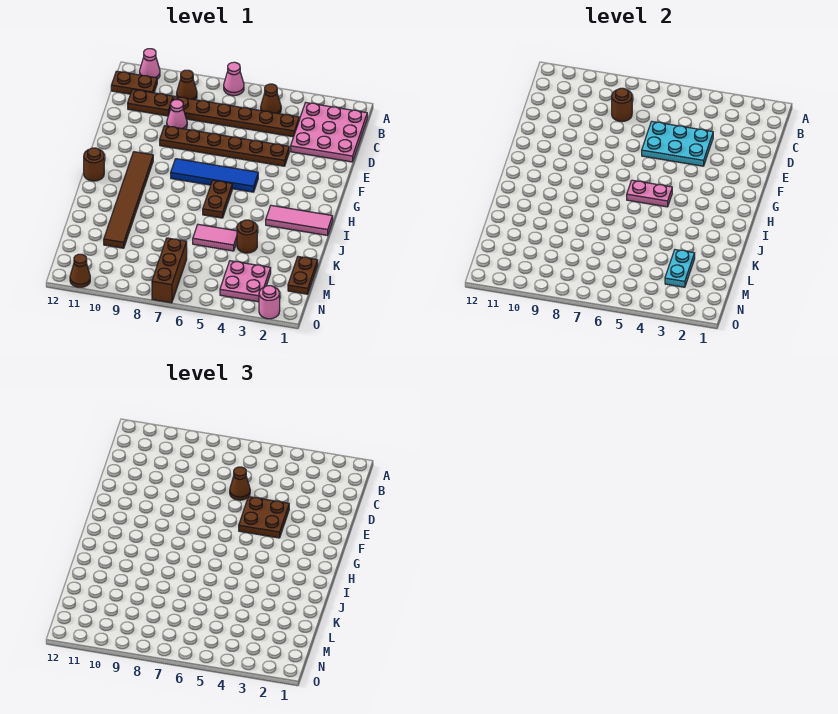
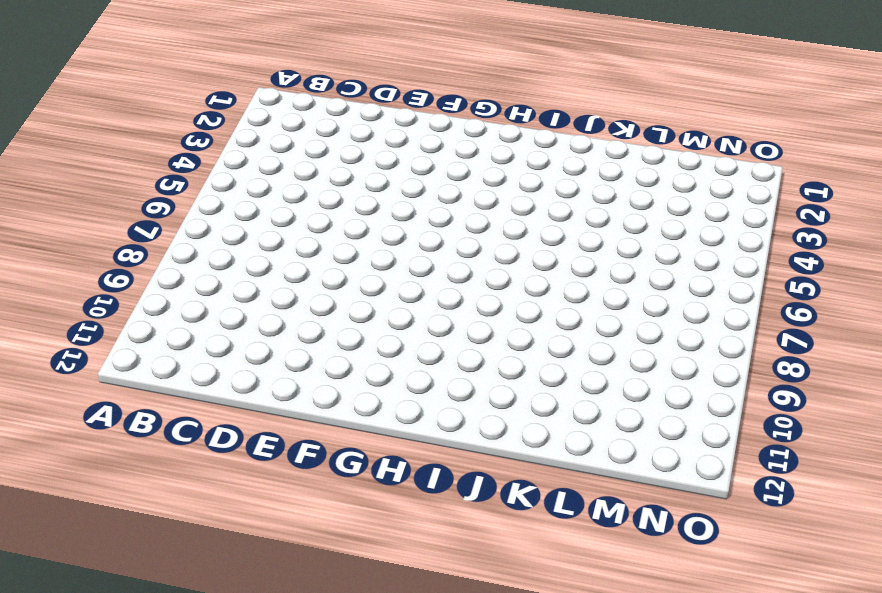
none -> pink 1x1 cone [224,62,244,96]
none -> pink 1x1 cone [140,49,160,79]
none -> pink 3x3 plate [291,103,367,162]

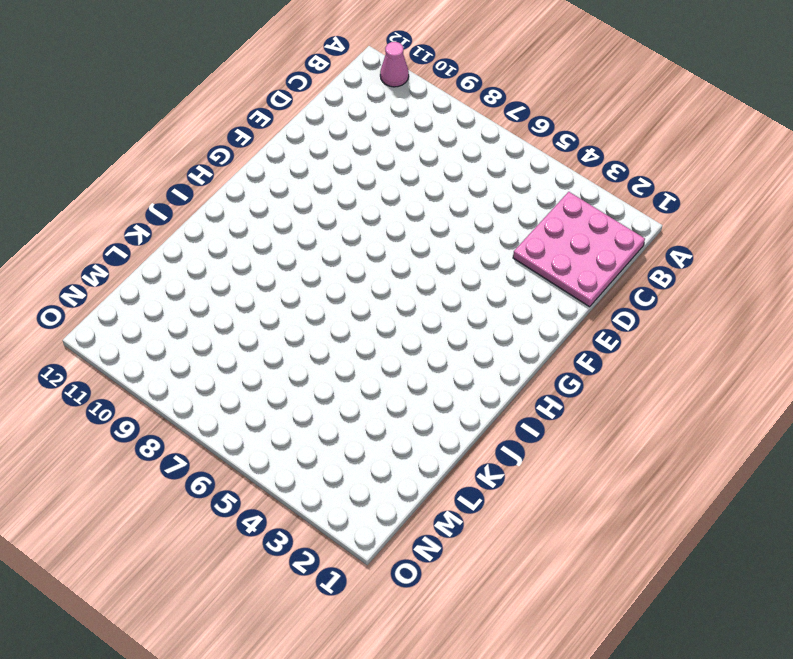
none -> pink 1x1 cone [224,62,244,96]
none -> brown 1x1 cone [261,84,281,114]
none -> brown 1x1 cone [177,70,197,100]

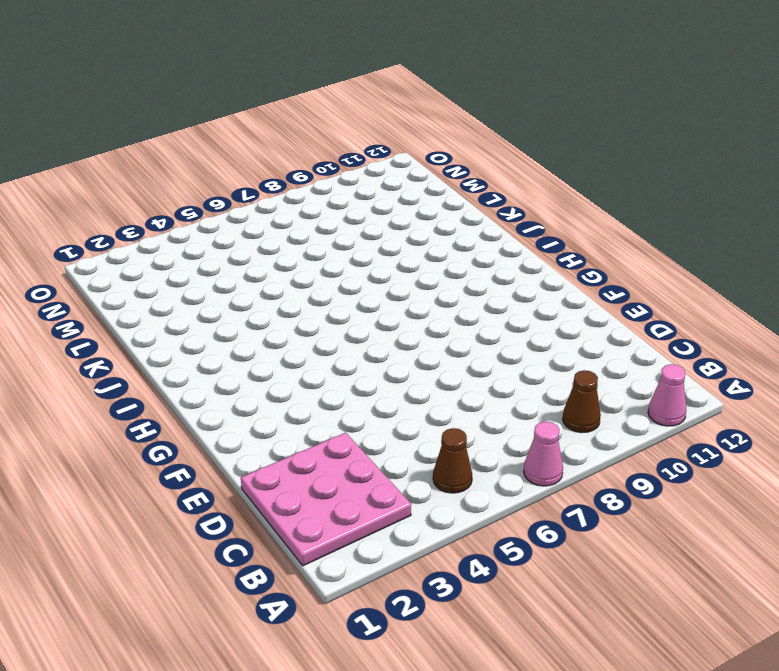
none -> brown 1x2 plate [111,71,157,94]
none -> brown 1x6 plate [170,96,299,137]
none -> brown 1x2 plate [128,89,173,116]

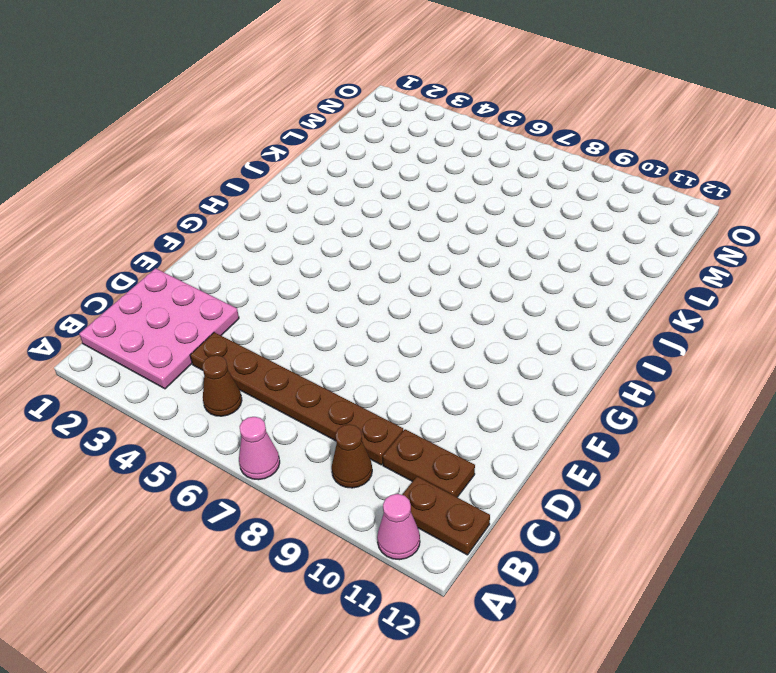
none -> pink 1x1 cone [167,100,187,129]
none -> brown 1x6 plate [160,126,289,166]
none -> blue 1x4 tile [171,159,258,192]

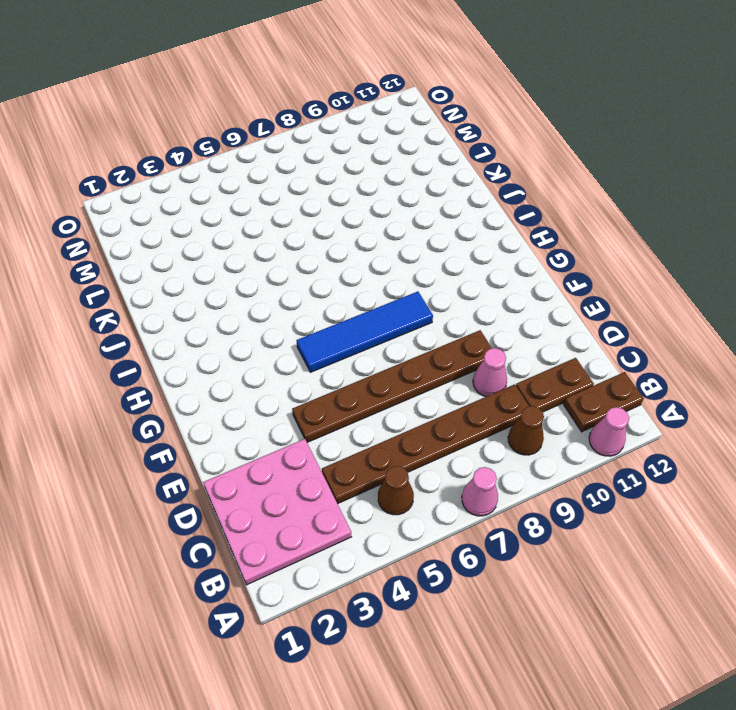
none -> brown 1x6 tile [104,152,153,248]
none -> brown 1x2 plate [203,180,232,218]
none -> brown 1x1 round brick [84,148,104,181]

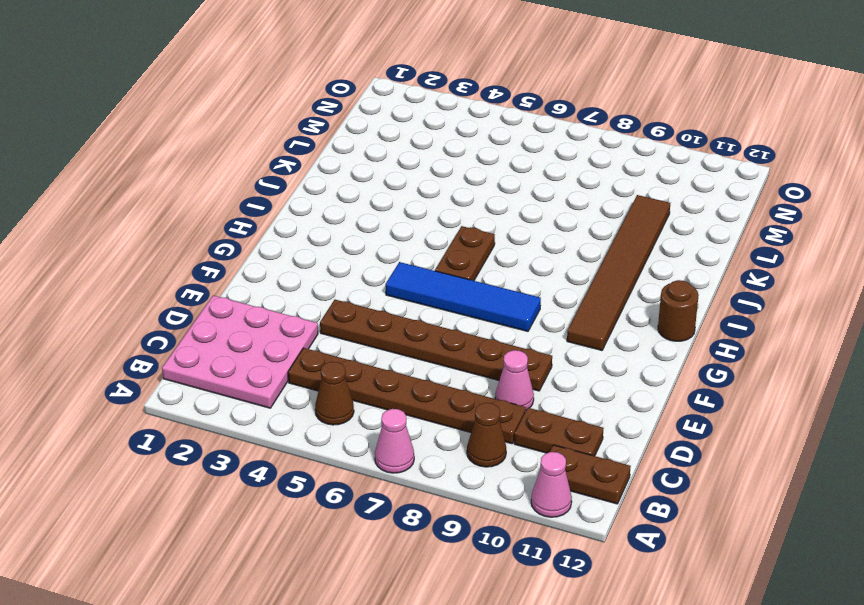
none -> pink 1x3 tile [266,205,333,235]
none -> brown 1x1 round brick [237,220,257,253]
none -> pink 1x2 tile [193,224,237,251]

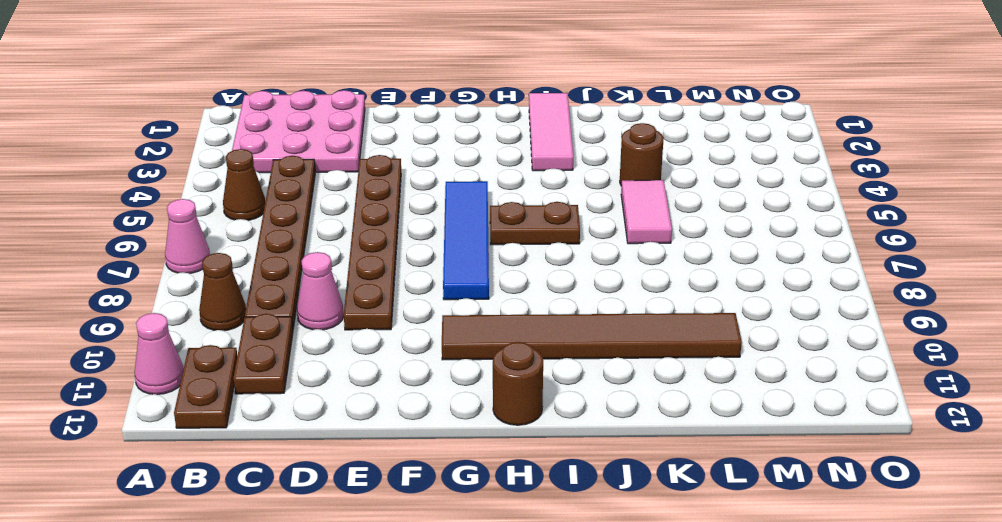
none -> brown 1x2 plate [288,257,318,294]
none -> pink 2x2 plate [220,261,271,302]
none -> brown 1x3 brick [152,238,187,303]

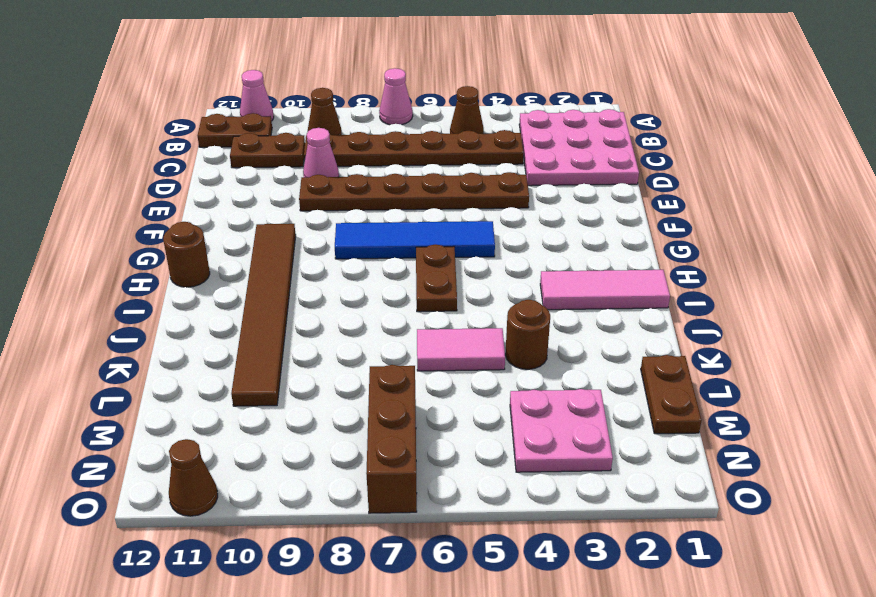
none -> pink 1x1 round brick [259,286,280,319]
none -> brown 1x1 round brick [612,88,632,122]
none -> cyan 2x3 plate [642,122,713,166]

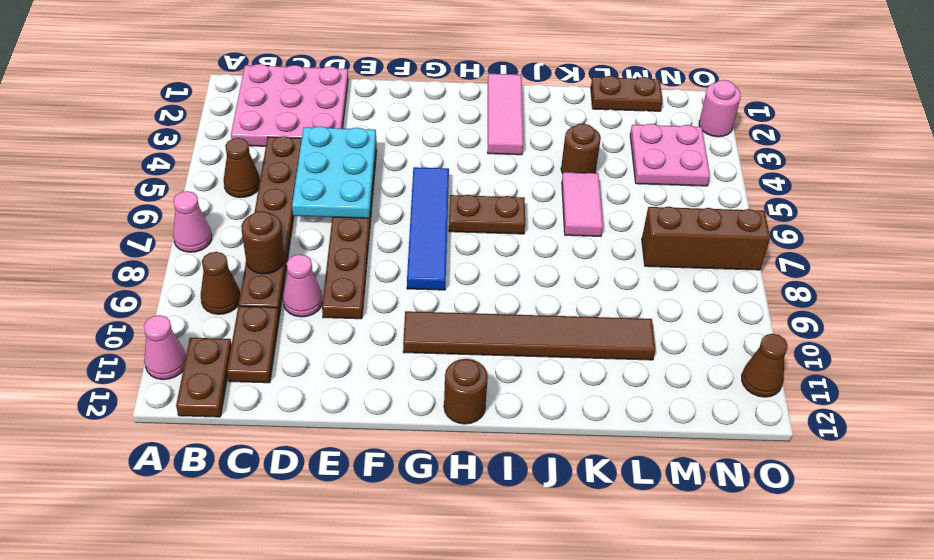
none -> pink 1x2 plate [627,180,672,207]
none -> cyan 1x2 plate [665,250,695,287]
none -> brown 1x1 cone [230,467,250,500]

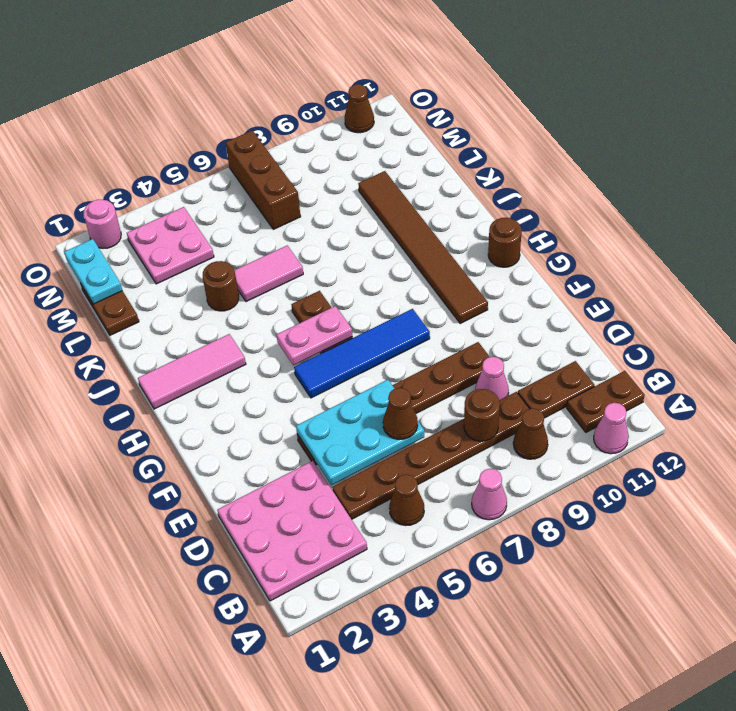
cyan 1x2 plate [64,239,122,304] -> cyan 1x2 plate moved to [665,250,695,287]
none -> brown 2x2 plate [239,497,289,538]

